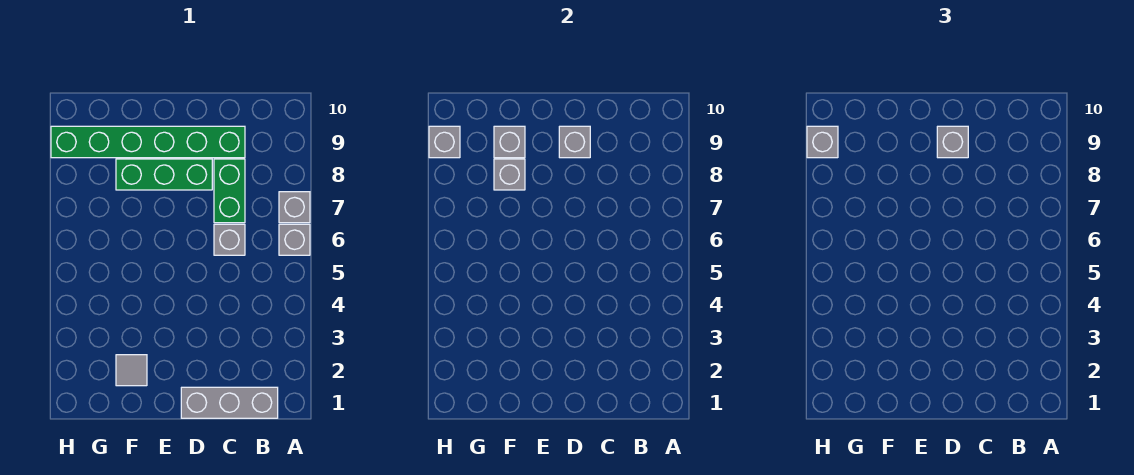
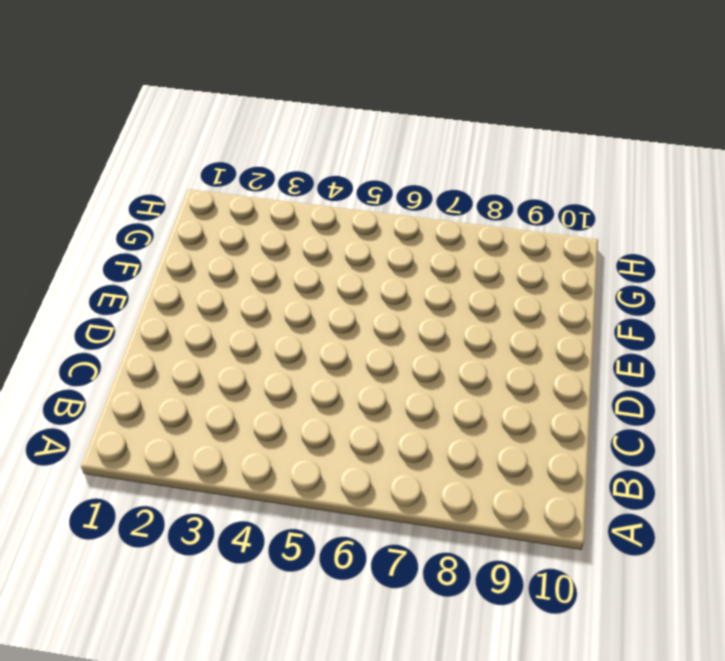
none -> grey 1x1 brick [279,224,310,255]
none -> grey 1x1 brick [279,192,310,223]
none -> grey 1x3 brick [181,387,278,418]

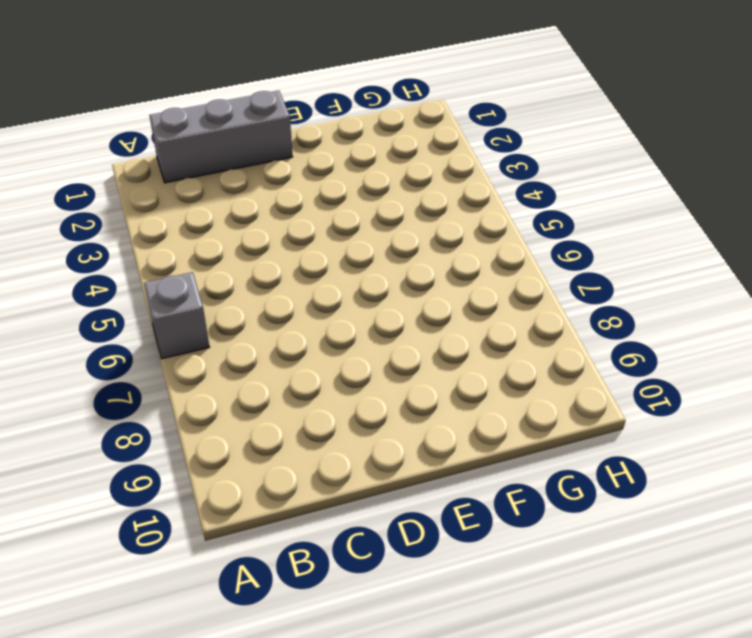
none -> grey 1x1 brick [279,192,310,223]
none -> grey 1x1 brick [214,224,245,255]
none -> green 1x2 brick [214,159,245,223]

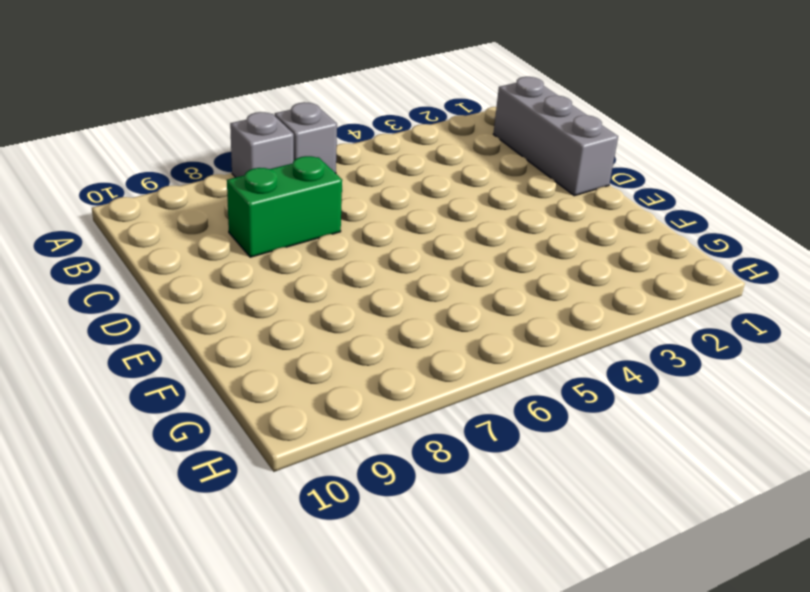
none -> grey 1x1 brick [214,224,245,255]
none -> green 1x6 brick [51,126,245,158]
none -> green 1x3 brick [116,159,212,190]

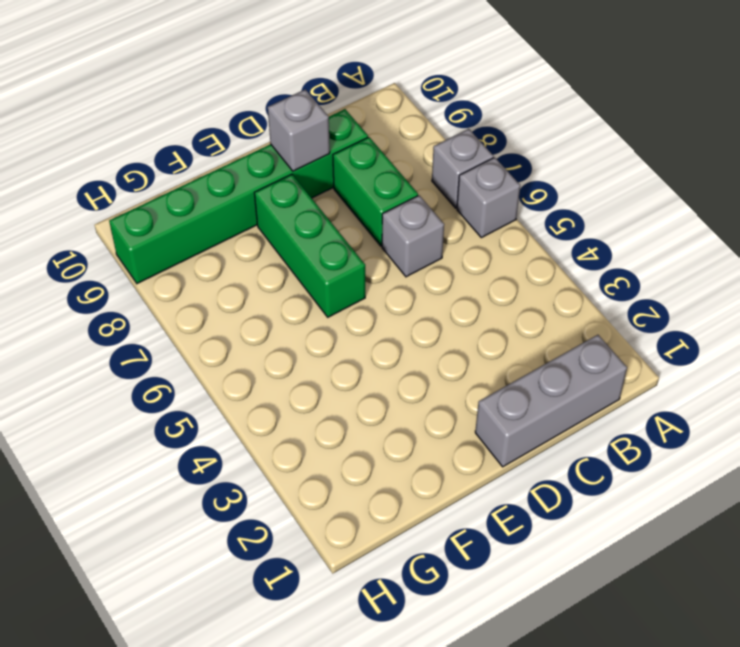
green 1x3 brick [254,174,365,317] -> green 1x3 brick turned to [116,159,212,190]
none -> grey 1x1 tile [116,355,147,386]
none -> grey 1x1 brick [494,159,525,190]
none -> grey 1x1 brick [494,126,525,158]

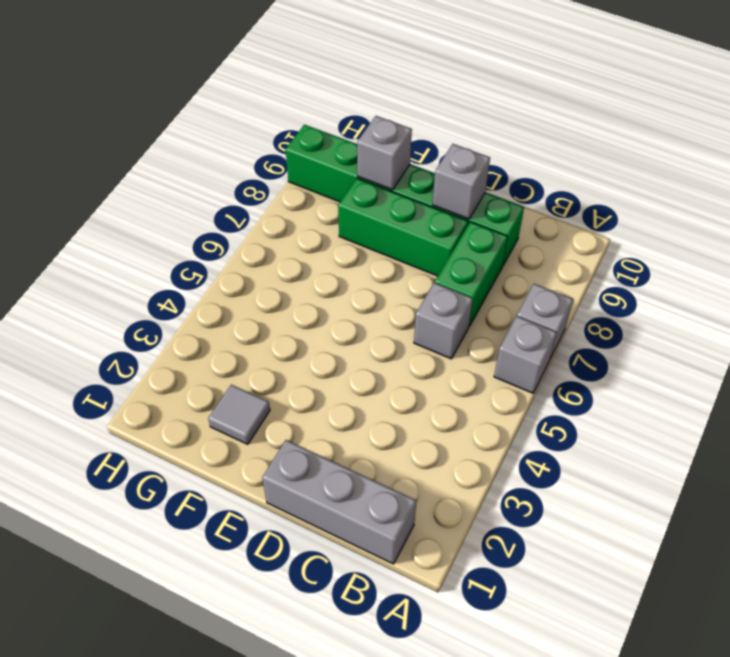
none -> grey 1x1 brick [494,159,525,190]
none -> grey 1x1 brick [429,126,460,158]
none -> grey 1x1 brick [937,126,968,158]

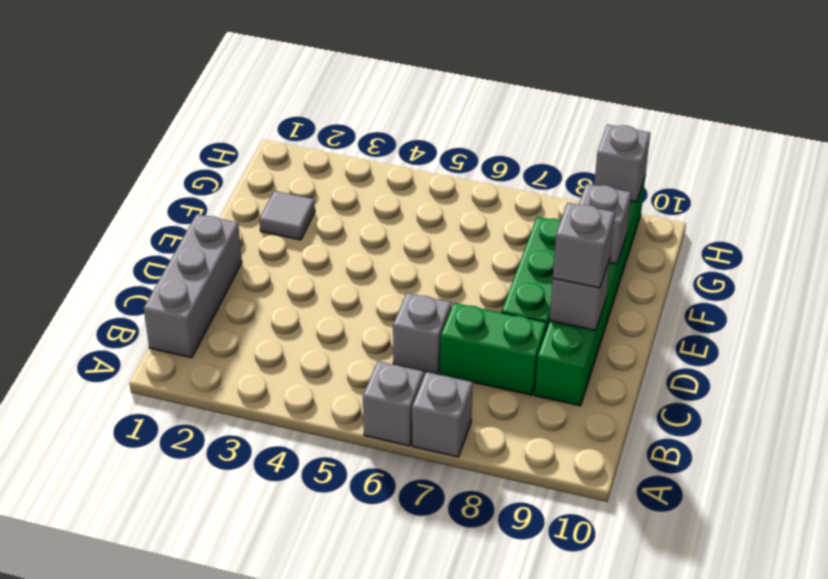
none -> grey 1x1 brick [494,159,525,190]
none -> grey 1x1 brick [807,126,838,158]

